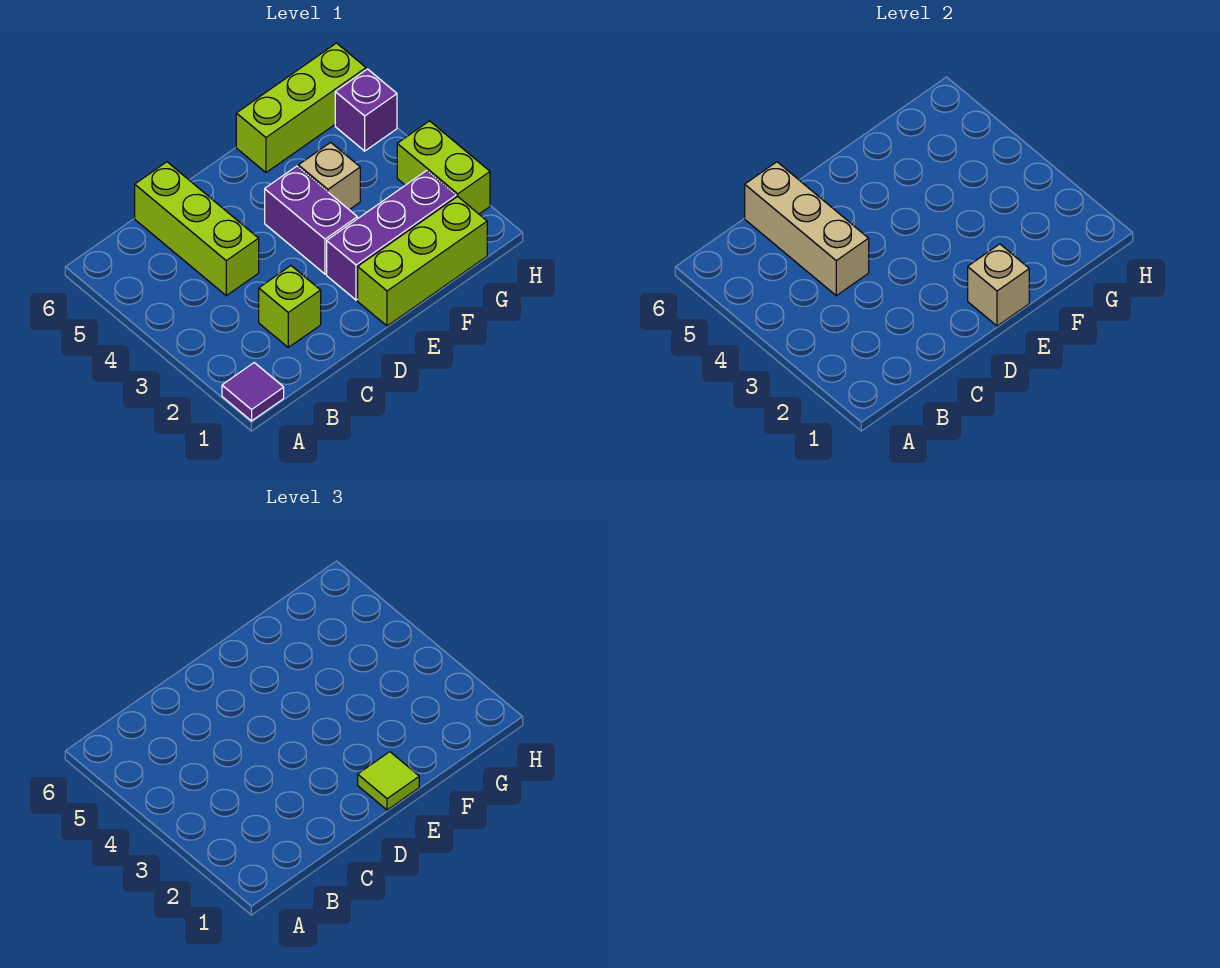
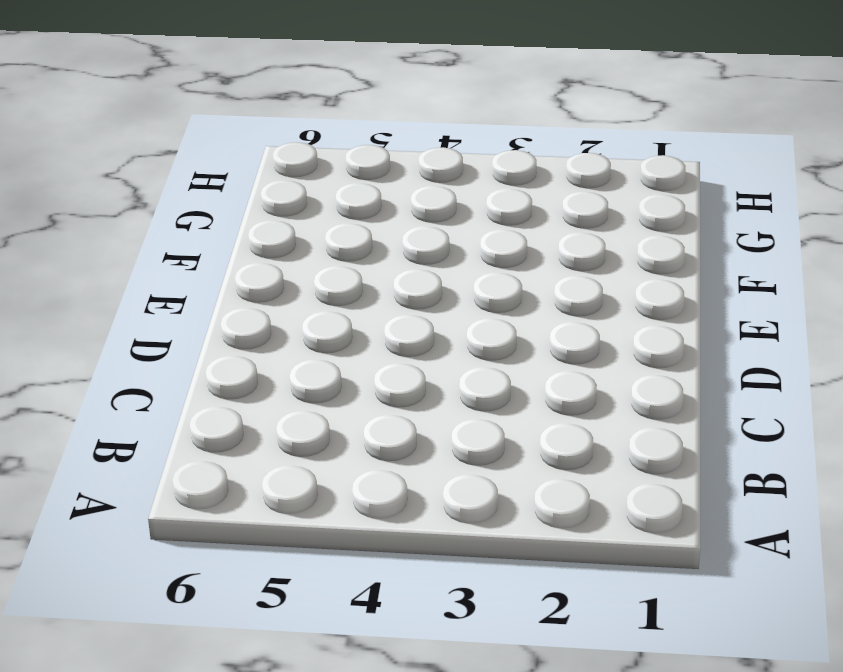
none -> purple 1x1 tile [222,363,284,421]
none -> lime 1x1 brick [259,266,321,347]
none -> lime 1x3 brick [135,162,259,296]

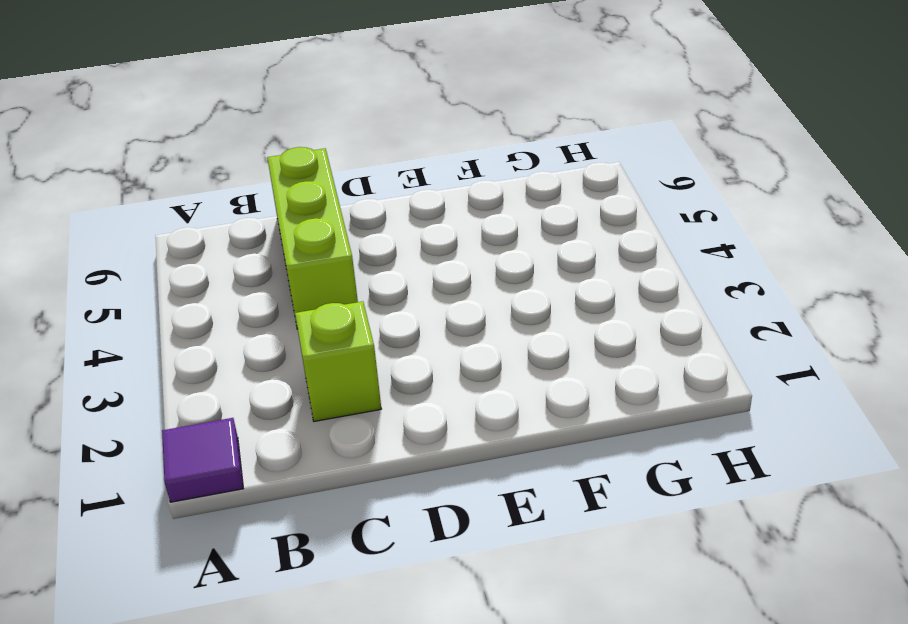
none -> lime 1x3 brick [358,196,487,326]
none -> purple 1x3 brick [327,171,456,300]
none -> purple 1x2 brick [265,166,357,274]

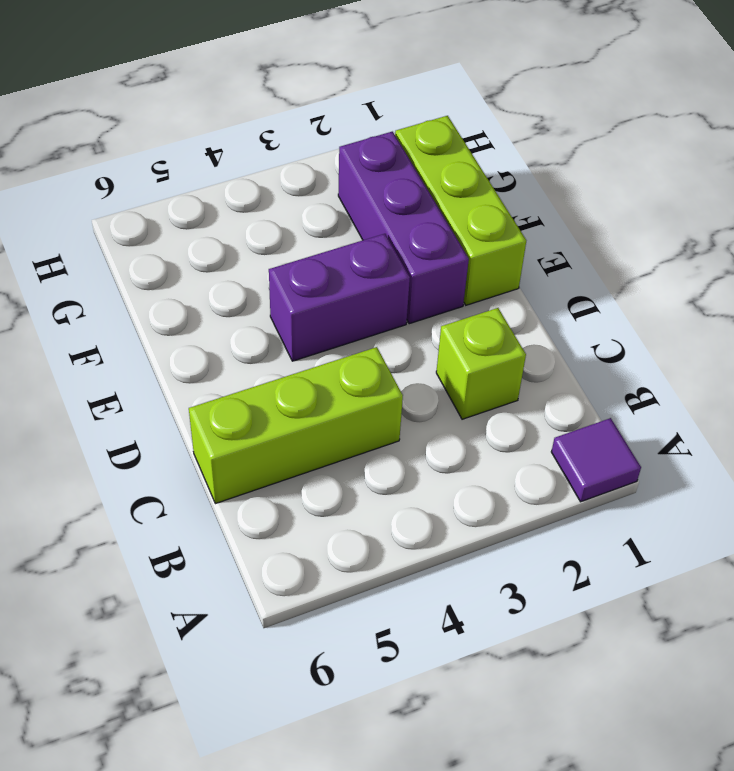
none -> tan 1x1 brick [298,142,360,210]
none -> lime 1x3 brick [236,43,366,172]
none -> lime 1x2 brick [397,121,490,214]

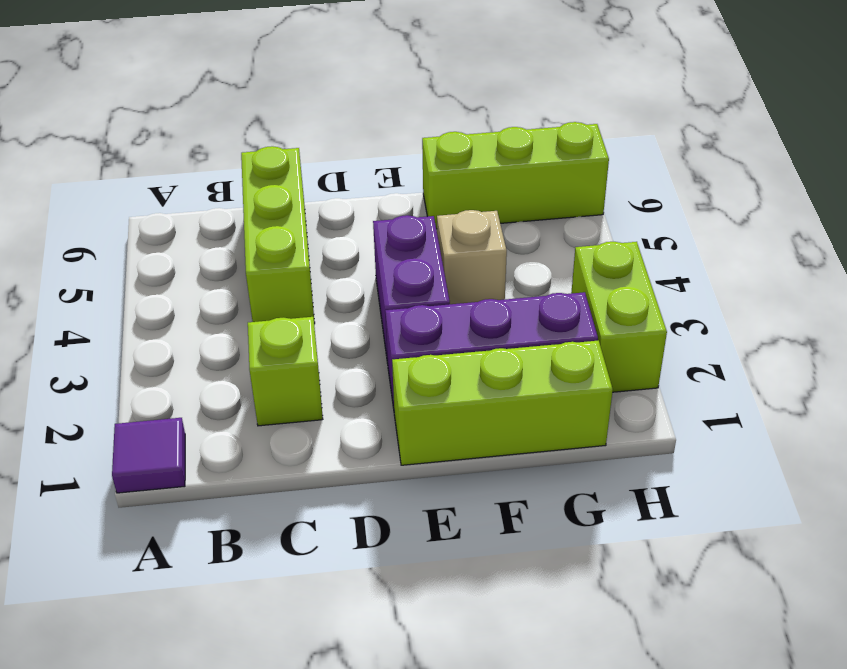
none -> purple 1x1 brick [335,69,397,151]
none -> tan 1x3 brick [745,162,869,296]
none -> tan 1x1 brick [968,244,1029,326]

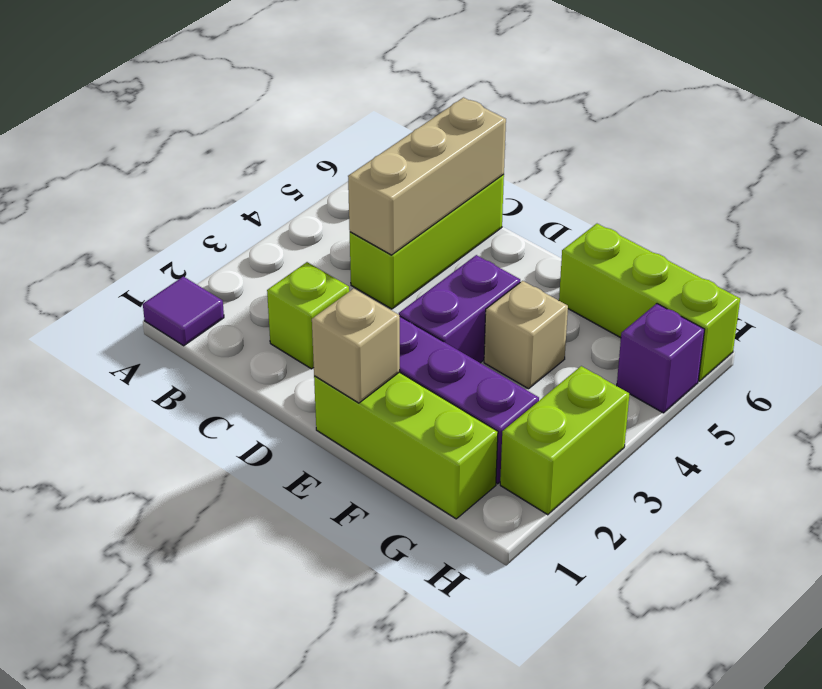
none -> lime 1x1 tile [358,752,419,810]

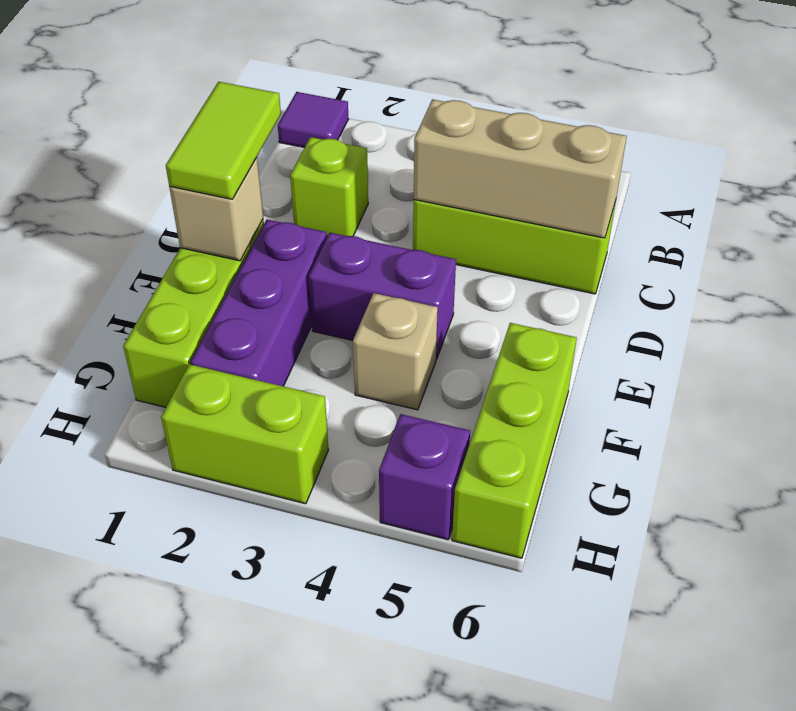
lime 1x2 tile [166,82,281,199] -> lime 1x1 tile [358,752,419,810]

